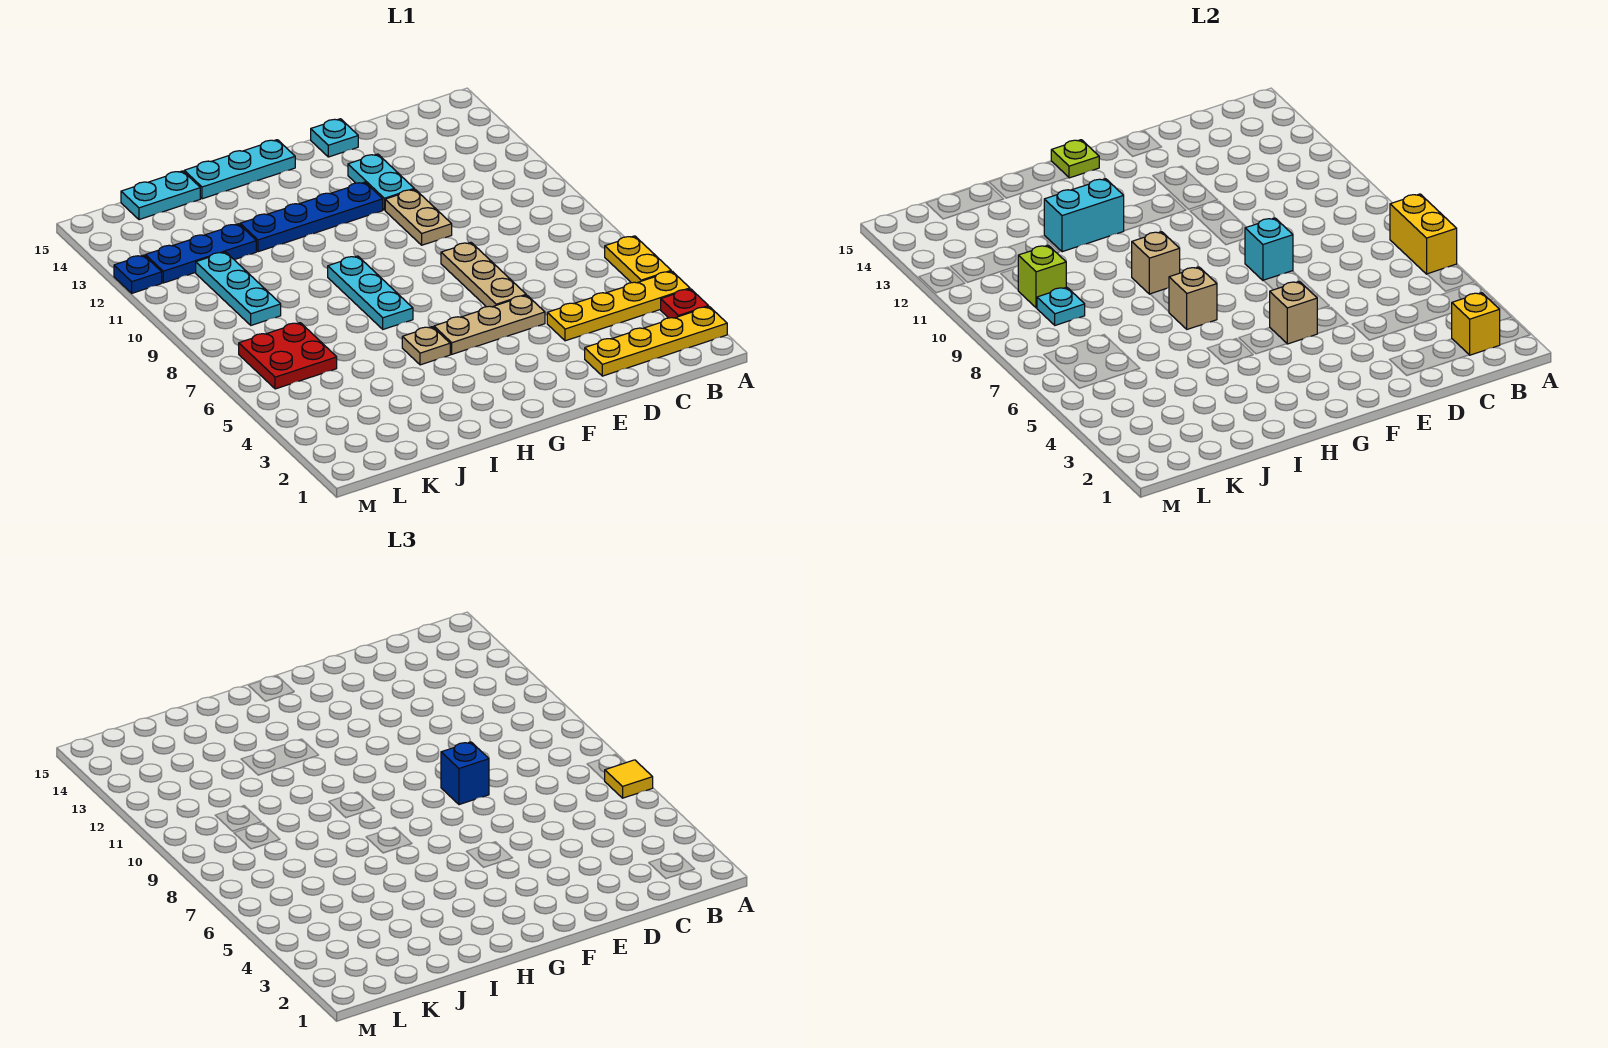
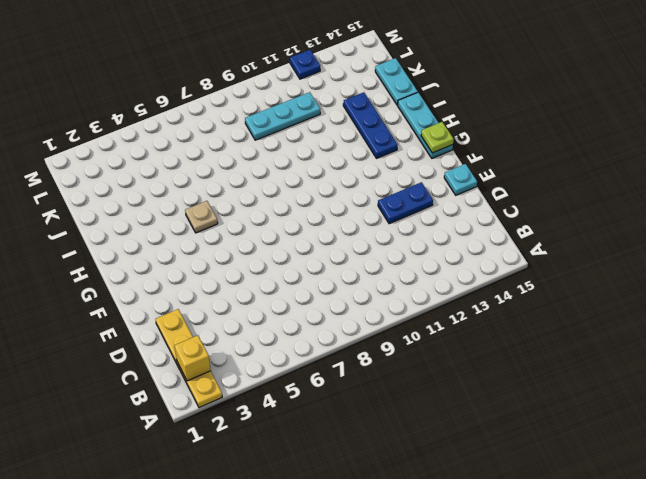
blue 1x2 plate [378,182,433,224] -> cyan 1x2 plate [348,154,414,210]
blue 1x3 plate [343,92,398,158] -> blue 1x3 plate moved to [145,224,256,283]
none -> red 1x1 plate [661,289,709,318]
none -> yellow 1x4 plate [547,271,690,341]
none -> yellow 1x2 plate [605,236,671,283]
none -> tan 1x3 plate [434,295,545,354]

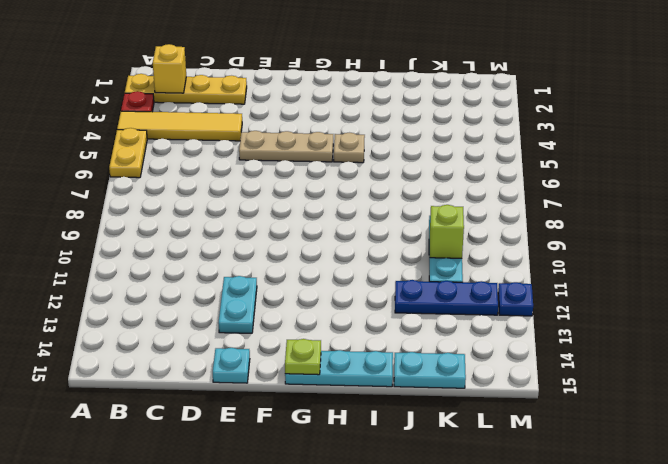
yellow 1x4 tile [117,111,242,141] -> yellow 1x4 plate [547,271,690,341]
none -> tan 1x3 plate [441,242,526,307]
none -> tan 1x2 plate [385,189,452,245]
none -> blue 1x4 plate [240,182,383,252]
none -> cyan 1x3 plate [328,256,413,329]

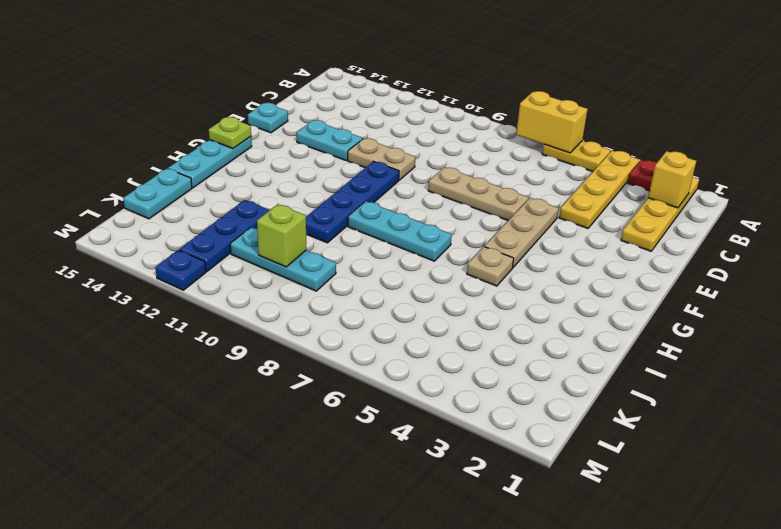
blue 1x4 plate [306,161,399,243] -> blue 1x4 plate moved to [240,182,383,252]
none -> red 2x2 plate [239,323,337,389]
none -> cyan 1x1 brick [1245,218,1293,281]
none -> tan 1x1 brick [1270,281,1318,344]
none -> tan 1x1 brick [1169,267,1217,329]

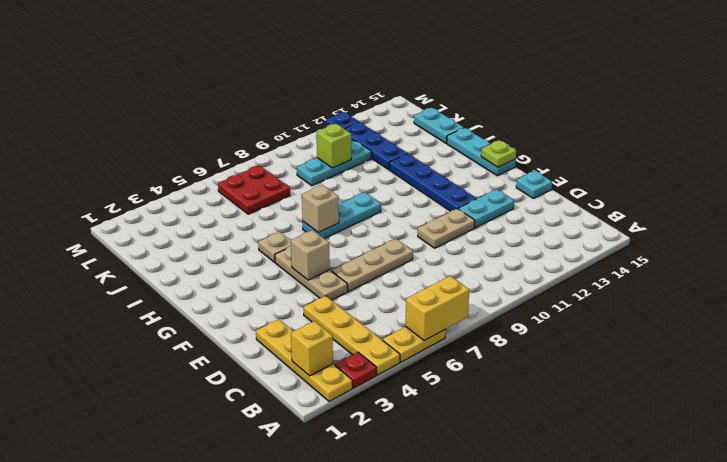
none -> cyan 1x1 brick [1245,218,1293,281]
none -> tan 1x1 brick [1132,232,1180,294]
none -> cyan 1x2 brick [1044,179,1124,252]
none -> cyan 1x1 plate [1037,287,1085,325]

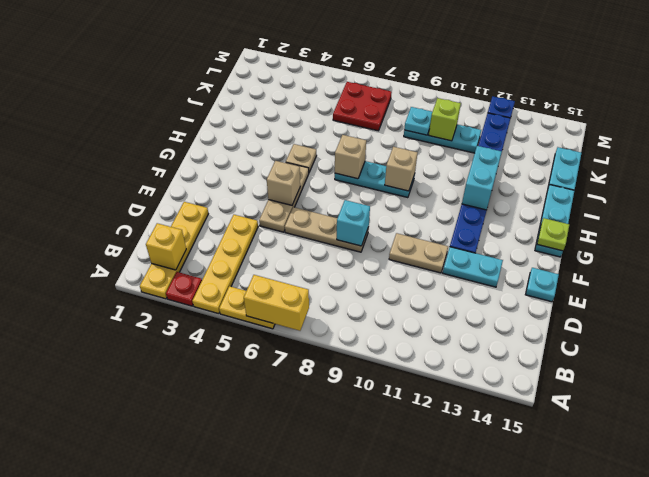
none -> yellow 1x1 tile [604,760,653,798]
none -> blue 1x1 brick [441,742,489,805]

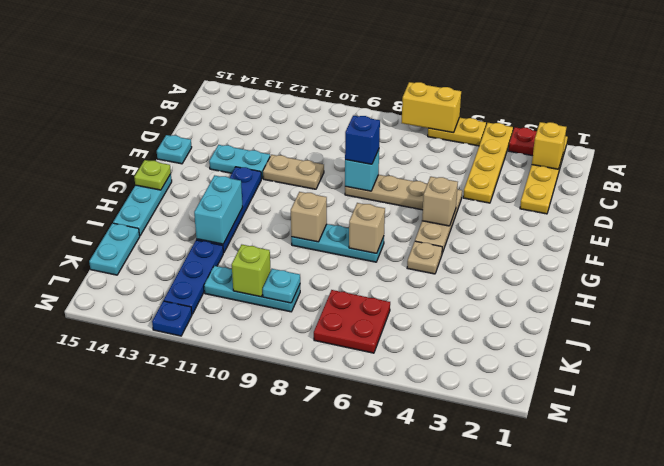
none -> yellow 1x1 tile [604,760,653,798]

